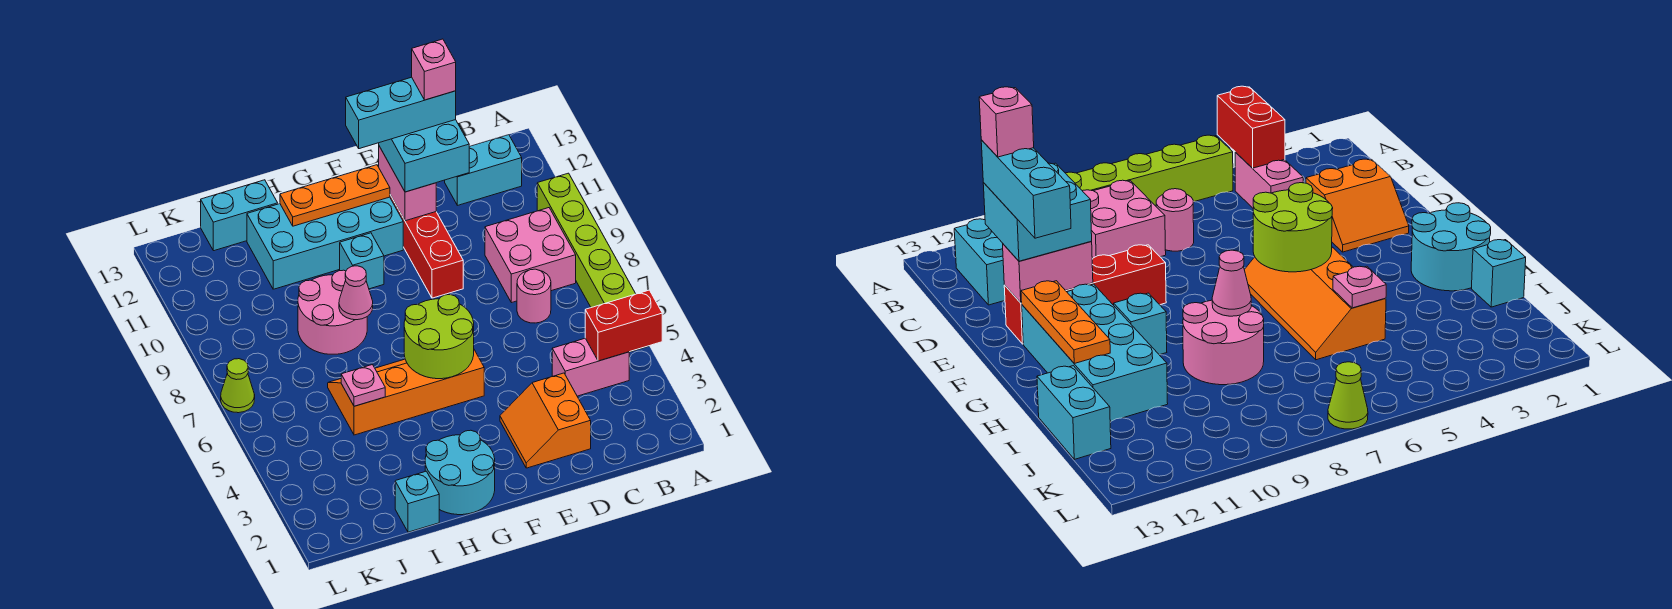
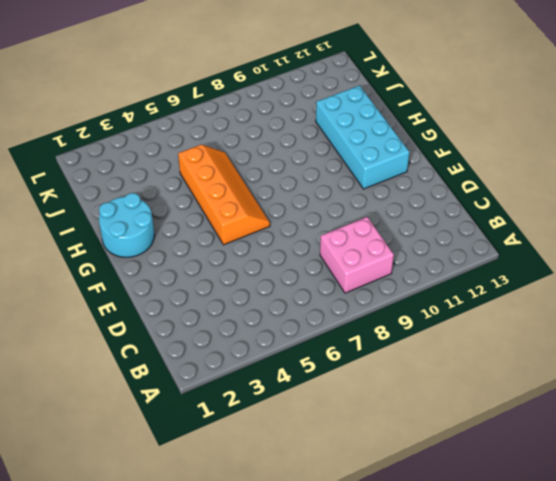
none -> lime 1x6 brick [537,173,648,352]
none -> pink 1x2 brick [552,338,629,396]
none -> cyan 1x2 brick [445,135,522,205]

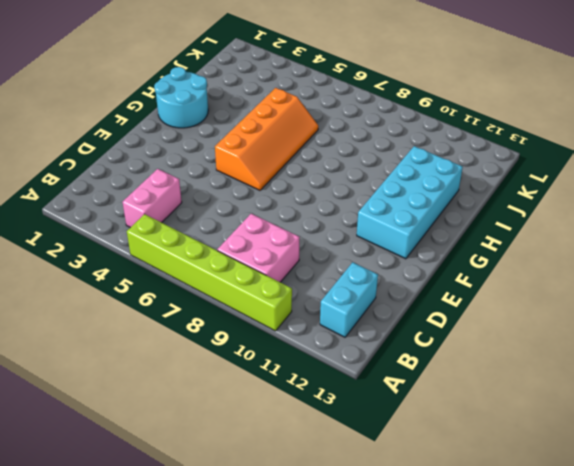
none -> pink 1x1 round brick [517,269,551,323]
none -> orange 2x2 slope [500,373,591,468]
none -> red 1x4 brick [390,195,463,298]

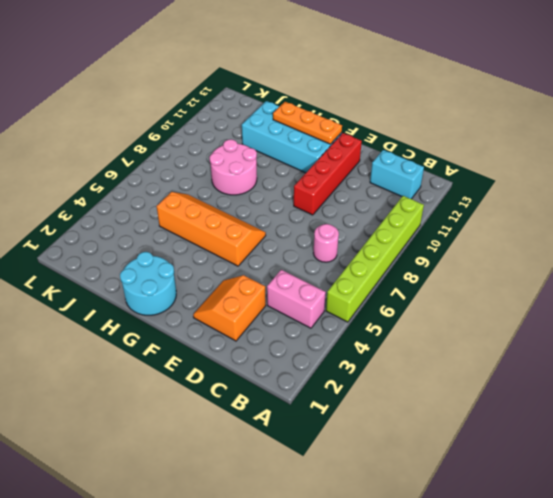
none -> pink 2x2 brick [485,208,576,303]
none -> cyan 1x1 brick [340,233,384,289]
none -> cyan 1x1 brick [395,471,439,532]

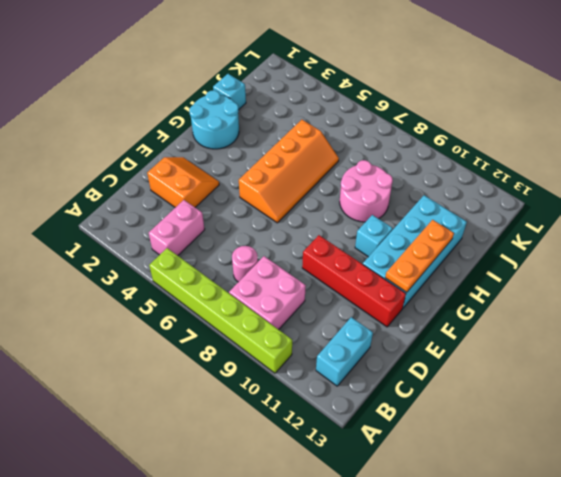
none -> cyan 1x2 brick [201,180,278,251]
none -> lime 1x1 cone [221,359,255,413]
none -> red 1x2 brick [585,290,662,361]

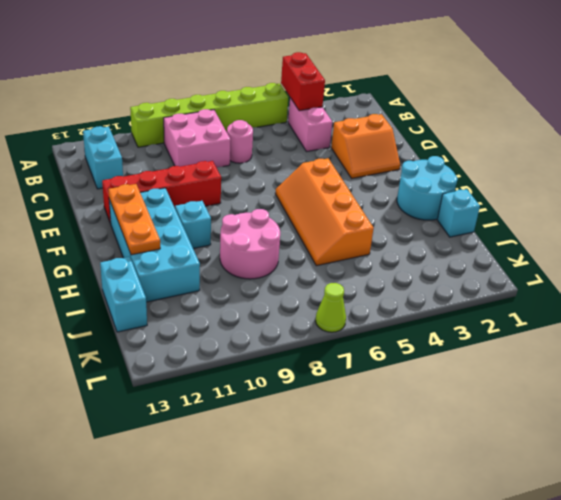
none -> pink 1x2 brick [379,146,436,221]
none -> lime 2x2 round brick [404,295,474,379]
none -> pink 1x1 cone [339,266,373,320]

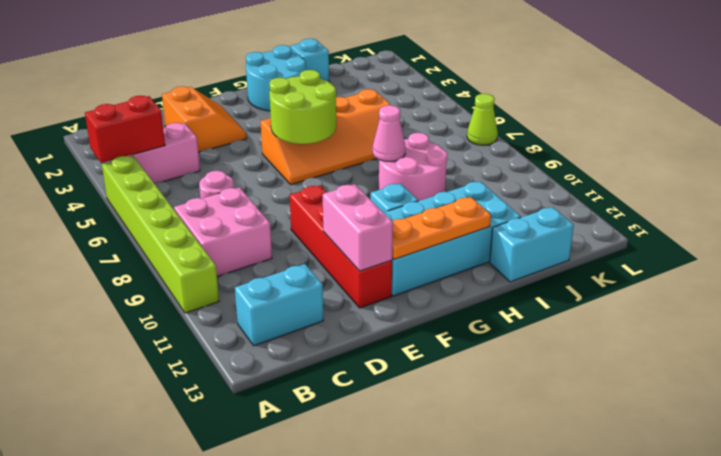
none -> pink 1x1 plate [341,365,385,406]
none -> cyan 2x2 brick [379,120,469,192]
none -> cyan 1x3 brick [346,77,456,149]

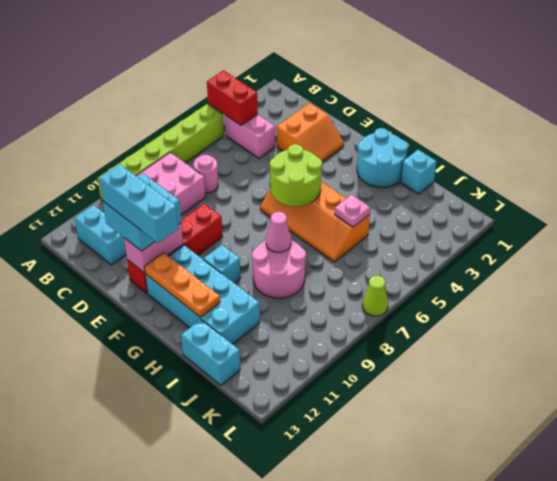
none -> pink 1x1 brick [412,39,456,100]

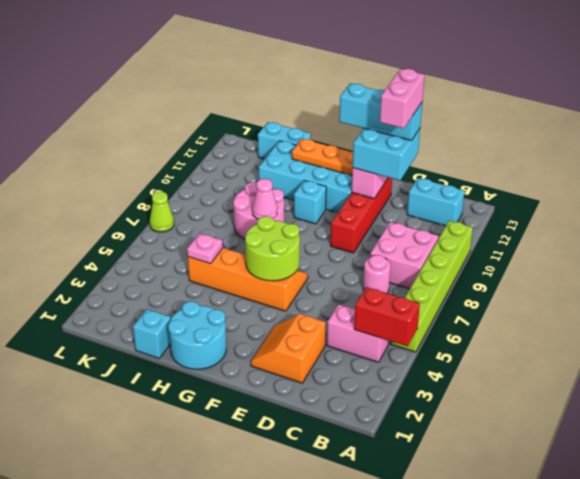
pink 1x2 brick [380,69,424,128] -> pink 1x1 brick [412,39,456,100]

